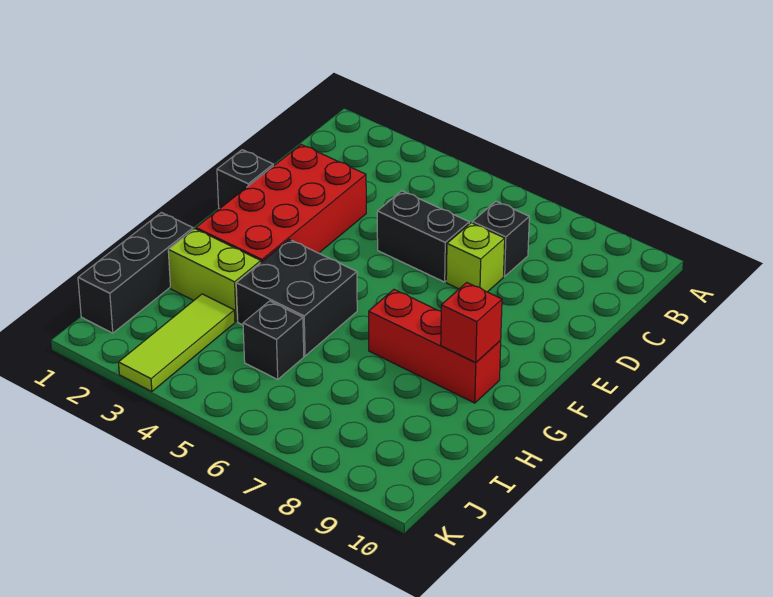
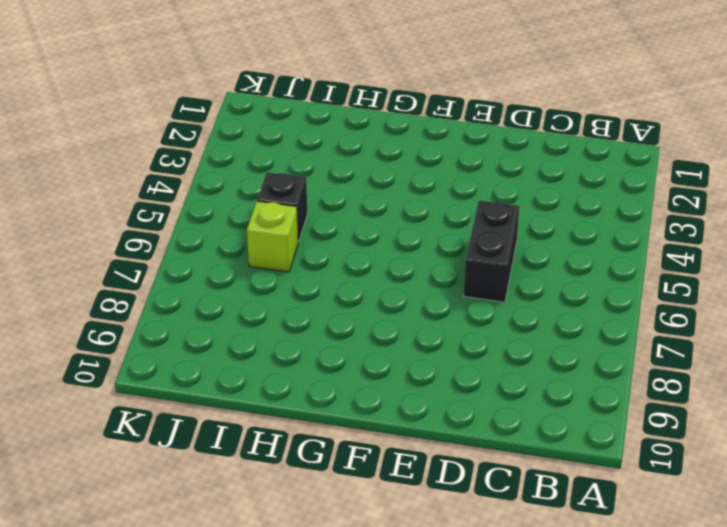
lime 1x1 brick [247,201,298,272] -> lime 1x1 brick moved to [446,223,505,292]
none -> black 1x1 brick [472,201,529,276]
none -> red 2x4 brick [196,145,366,262]
none -> black 1x1 brick [217,150,273,209]

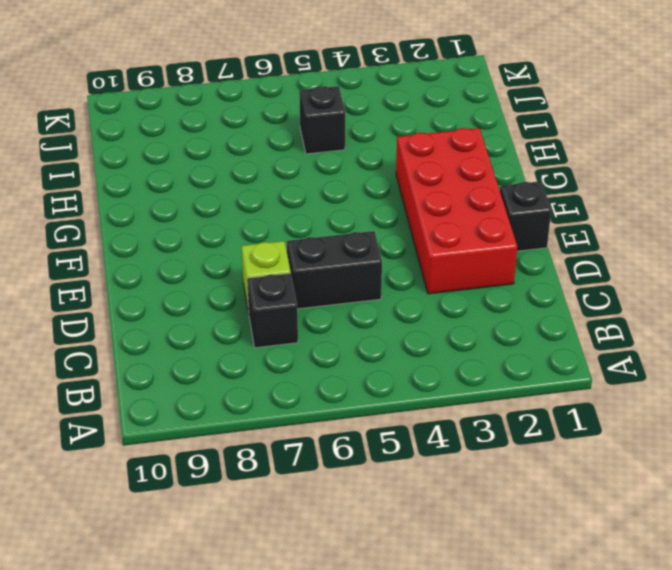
none -> black 2x2 brick [236,239,357,356]
none -> red 1x3 brick [369,290,501,403]
none -> black 1x3 brick [78,213,193,333]

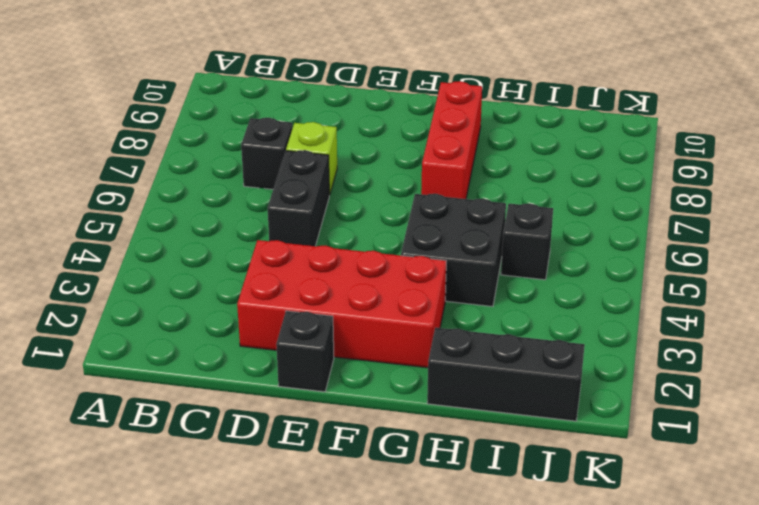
none -> lime 1x2 brick [168,229,261,321]
none -> lime 1x3 tile [118,294,235,392]
none -> red 1x1 brick [441,283,502,363]

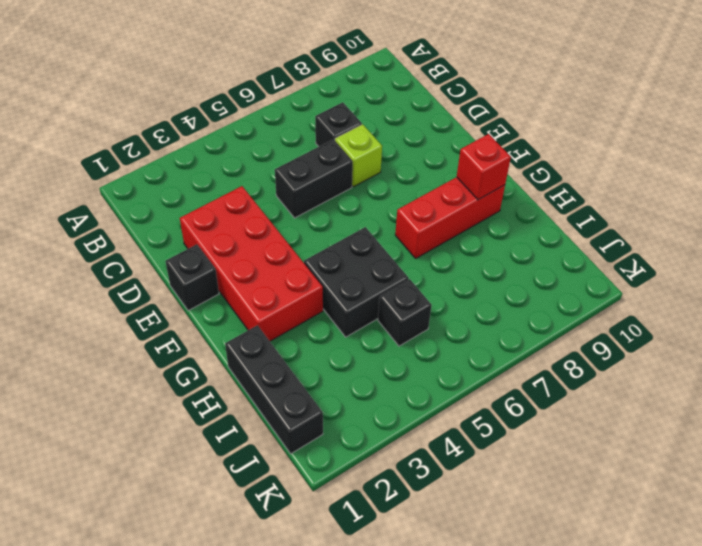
none -> lime 1x2 brick [168,229,261,321]
none -> lime 1x3 tile [118,294,235,392]

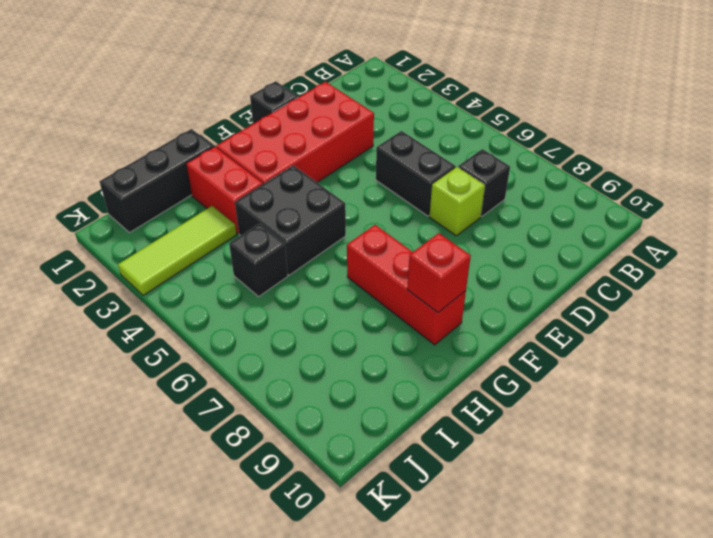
red 1x2 brick [186,147,263,234] -> lime 1x2 brick [168,229,261,321]

